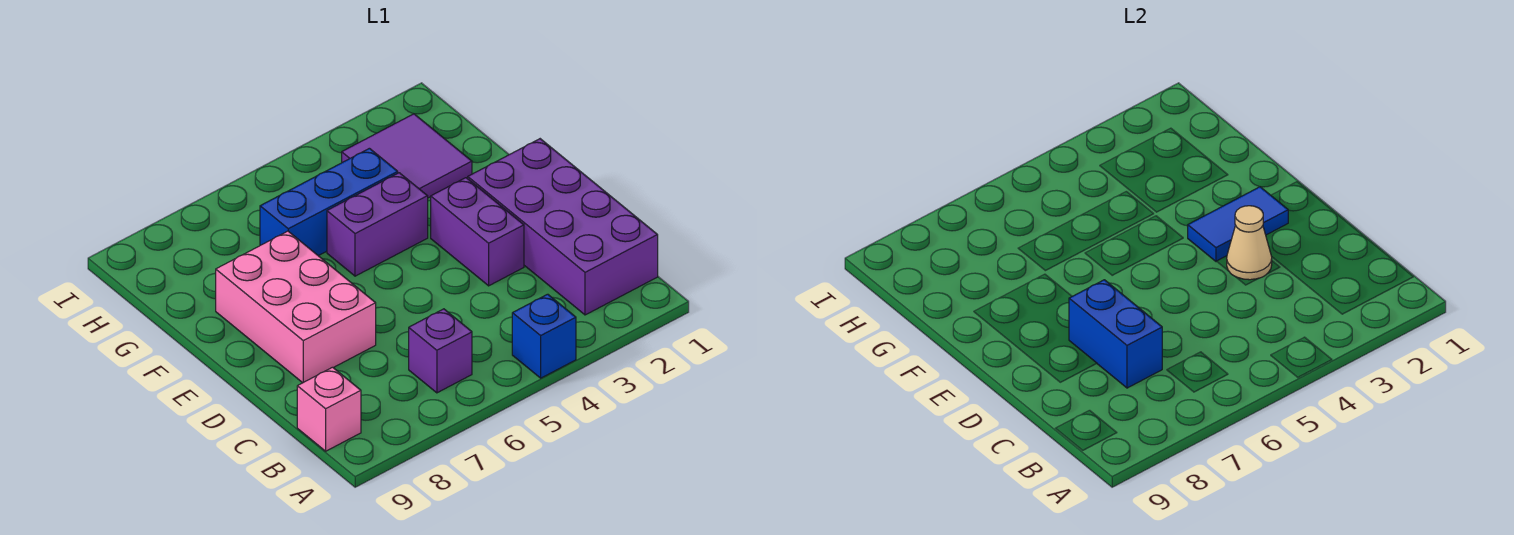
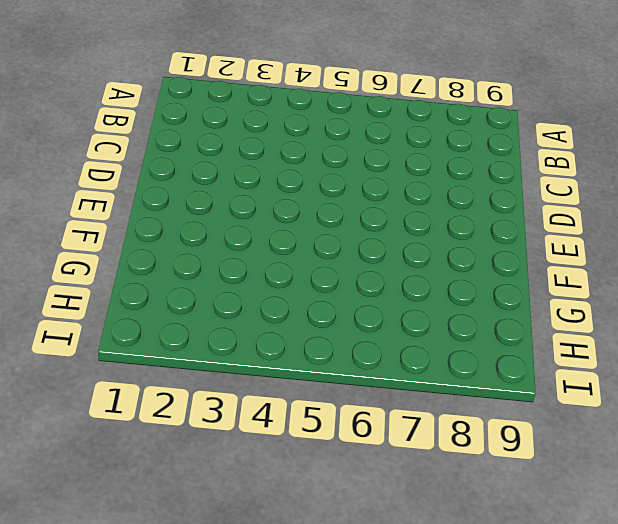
none -> blue 1x1 brick [512,294,576,378]
none -> purple 2x4 brick [468,139,658,315]
none -> purple 1x1 brick [409,309,472,393]

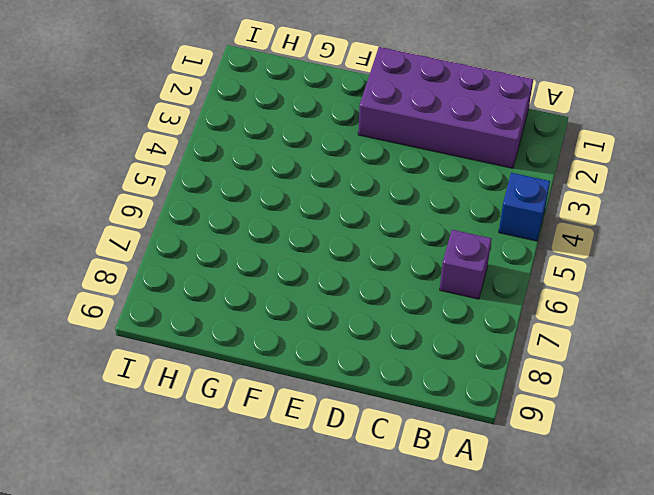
none -> pink 1x1 brick [297,367,361,451]
none -> purple 1x2 brick [431,178,524,286]
none -> pink 2x3 brick [216,231,376,383]

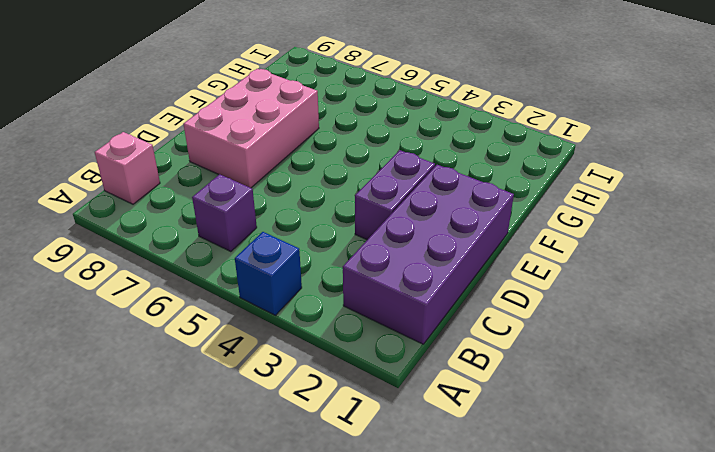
none -> purple 1x2 brick [327,173,428,276]
none -> purple 2x2 tile [342,114,472,198]
none -> blue 1x3 brick [260,148,398,256]

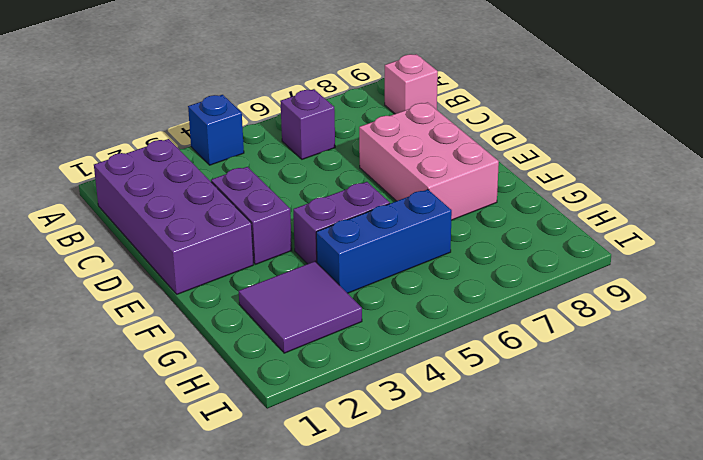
none -> blue 1x2 brick [1069,280,1162,388]
none -> tan 1x1 cone [1227,206,1272,280]
none -> blue 1x2 tile [1188,187,1288,261]

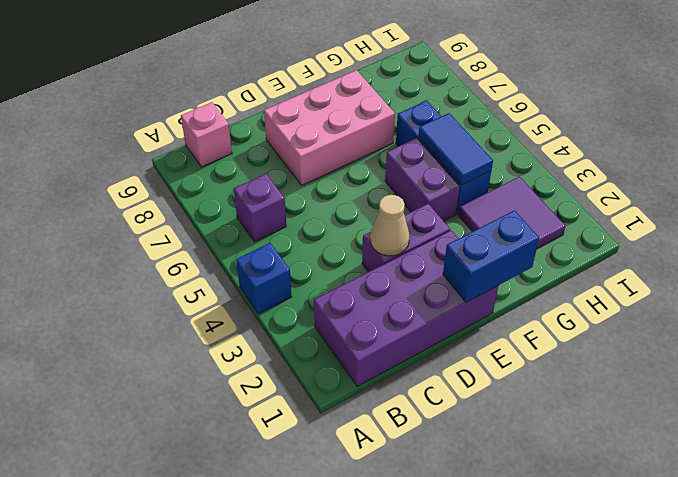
blue 1x2 brick [443,210,539,303] -> blue 1x2 brick moved to [1069,280,1162,388]
blue 1x2 tile [419,113,493,185] -> blue 1x2 tile moved to [1188,187,1288,261]

